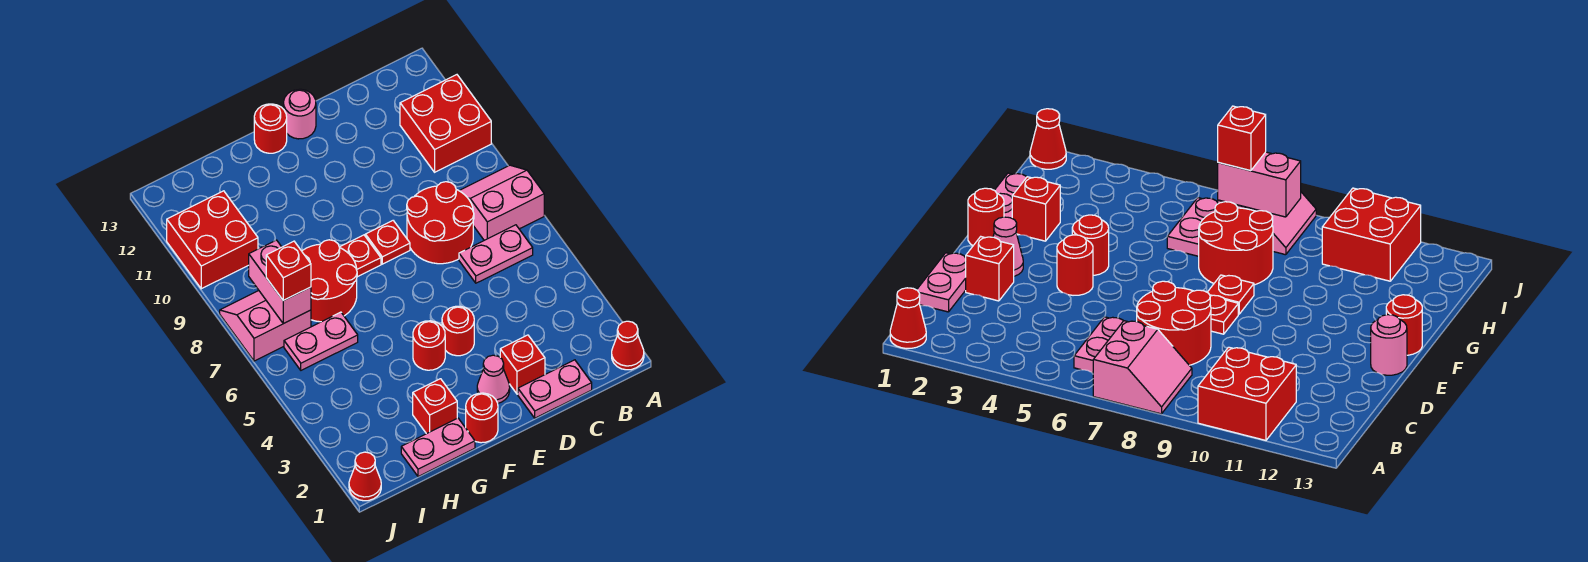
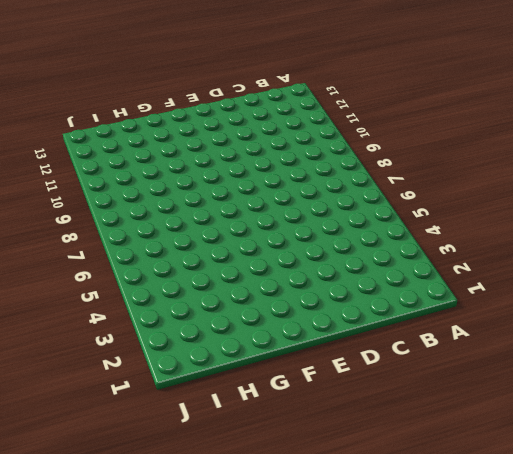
none -> red 1x1 cone [612,321,644,370]
none -> pink 2x2 slope [459,165,544,240]
none -> red 2x2 brick [400,75,491,172]

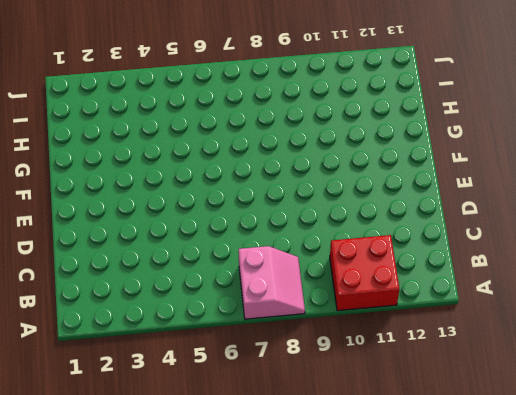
none -> red 1x1 cone [612,321,644,370]
none -> pink 1x2 plate [459,225,533,283]
none -> pink 1x2 plate [518,360,592,418]

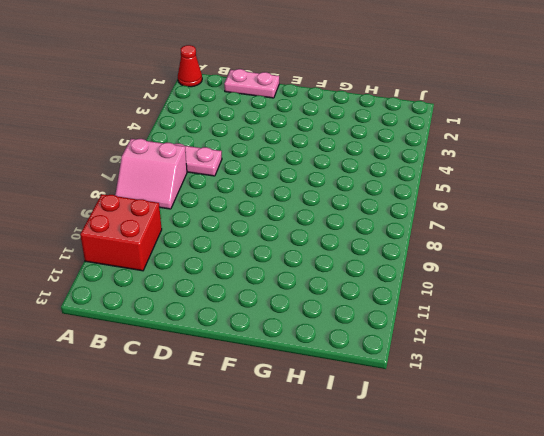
none -> red 2x2 round brick [407,182,474,264]
none -> red 1x1 brick [500,335,545,394]
none -> pink 1x1 cone [477,355,510,403]

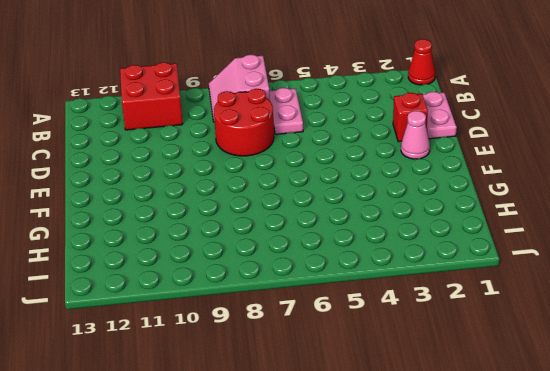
none -> red 1x1 round brick [442,306,474,356]
none -> red 1x1 plate [365,221,410,264]
none -> pink 1x1 round brick [284,89,316,139]

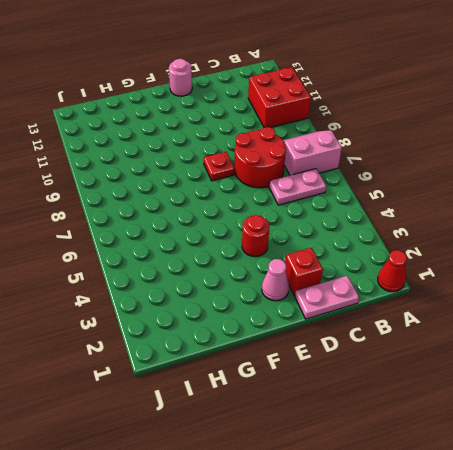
none -> red 1x1 round brick [466,393,498,443]
none -> red 1x1 round brick [413,321,445,370]
none -> red 1x1 plate [339,235,381,277]

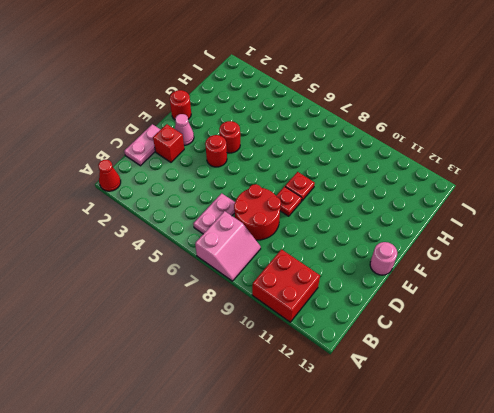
none -> red 1x1 round brick [254,104,287,153]
none -> pink 1x2 plate [401,418,475,477]
none -> red 1x1 brick [413,379,457,434]

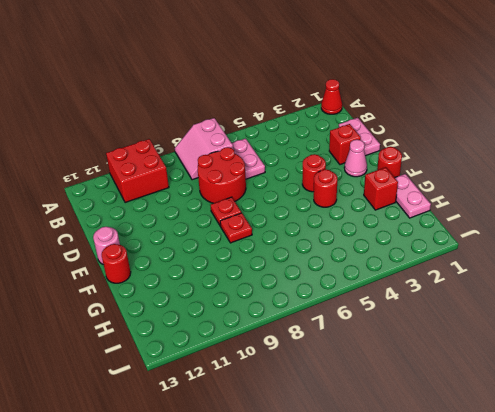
none -> red 2x2 round brick [302,240,357,322]
none -> pink 1x2 plate [284,312,358,370]
none -> pink 2x2 slope [220,291,311,361]

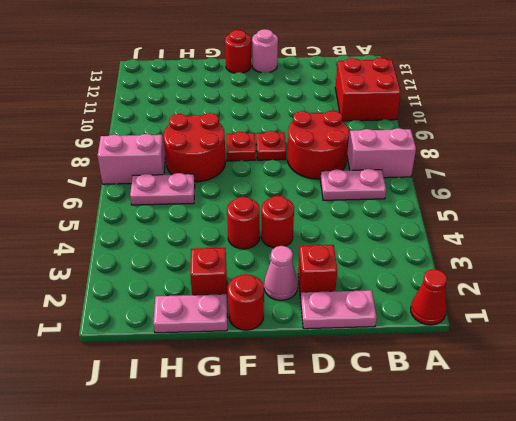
none -> red 2x2 brick [167,191,258,289]
none -> red 1x1 cone [349,452,381,501]
none -> pink 1x2 brick [249,240,311,324]

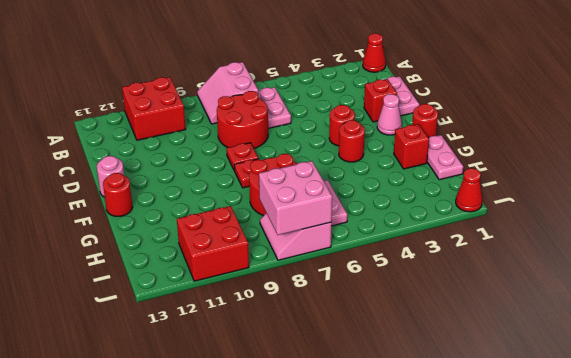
pink 2x2 brick [259,161,332,235] -> pink 1x2 brick [249,240,311,324]
none -> red 1x1 brick [266,241,311,300]

